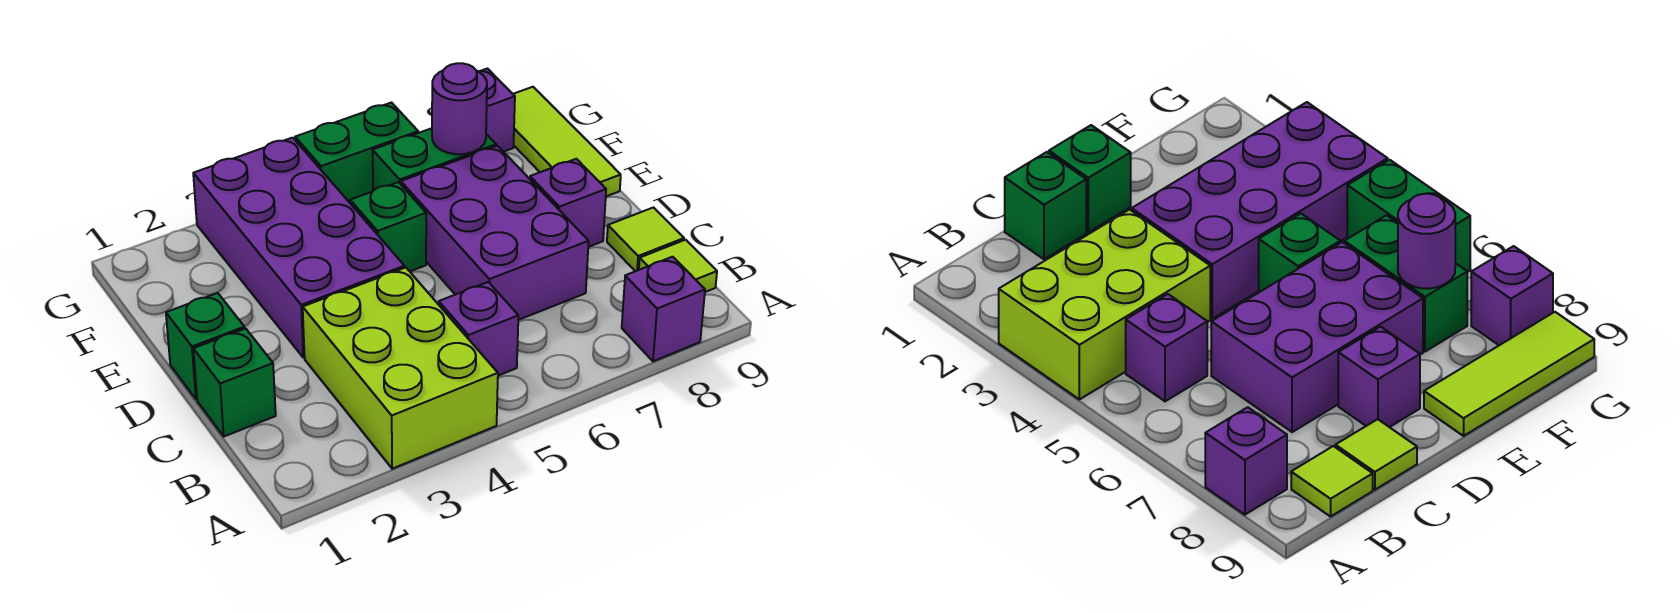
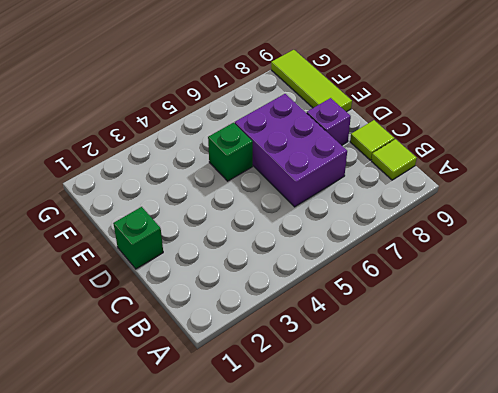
none -> lime 2x3 brick [303,267,498,469]
none -> purple 1x1 brick [622,257,705,361]
none -> purple 1x1 brick [439,282,518,376]

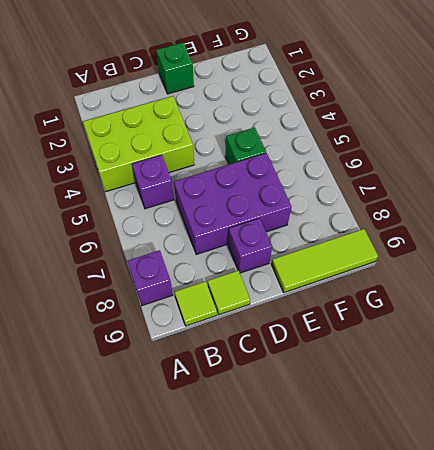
none -> green 1x1 brick [193,328,276,436]
none -> purple 2x4 brick [193,138,404,358]
none -> green 1x2 brick [373,128,496,191]

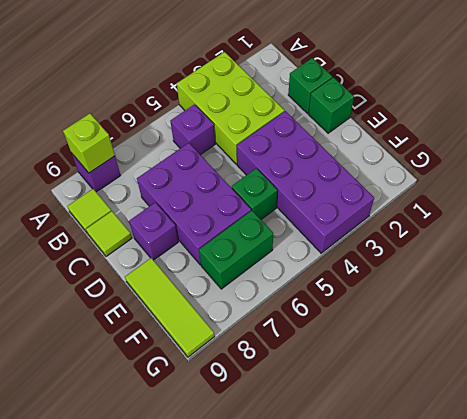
lime 1x1 brick [63,113,115,173] -> none
none -> green 1x2 brick [295,103,418,203]
none -> purple 1x1 brick [478,69,515,152]
none -> purple 1x1 round brick [432,63,487,154]

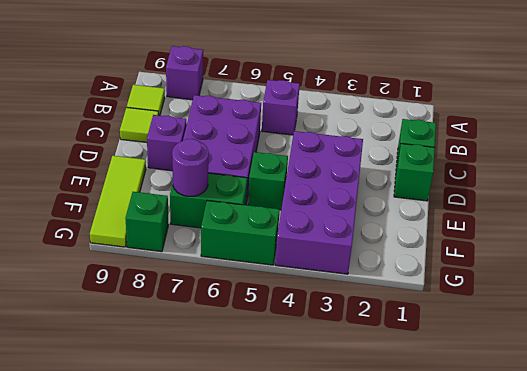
green 1x1 brick [125,192,168,252] -> purple 1x1 brick [478,69,515,152]
none -> lime 2x3 brick [303,267,498,469]

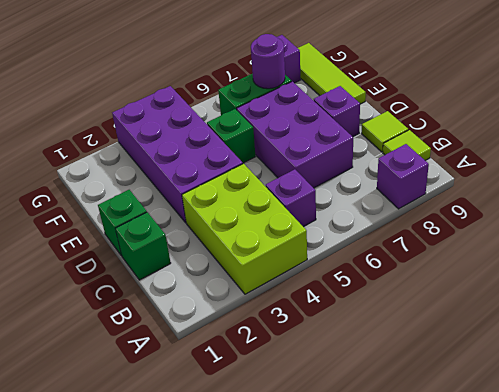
none -> green 1x2 brick [295,103,418,203]

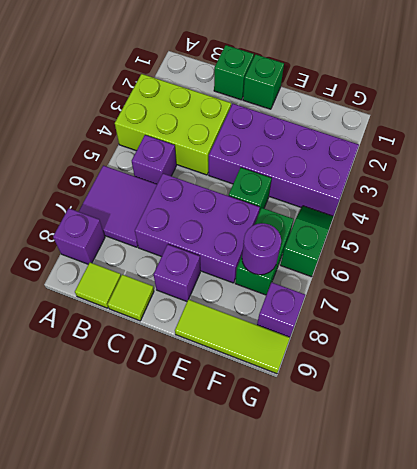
purple 2x2 tile [78,165,157,247] -> none
green 1x2 slope [280,206,333,277] -> green 1x2 brick [295,103,418,203]

